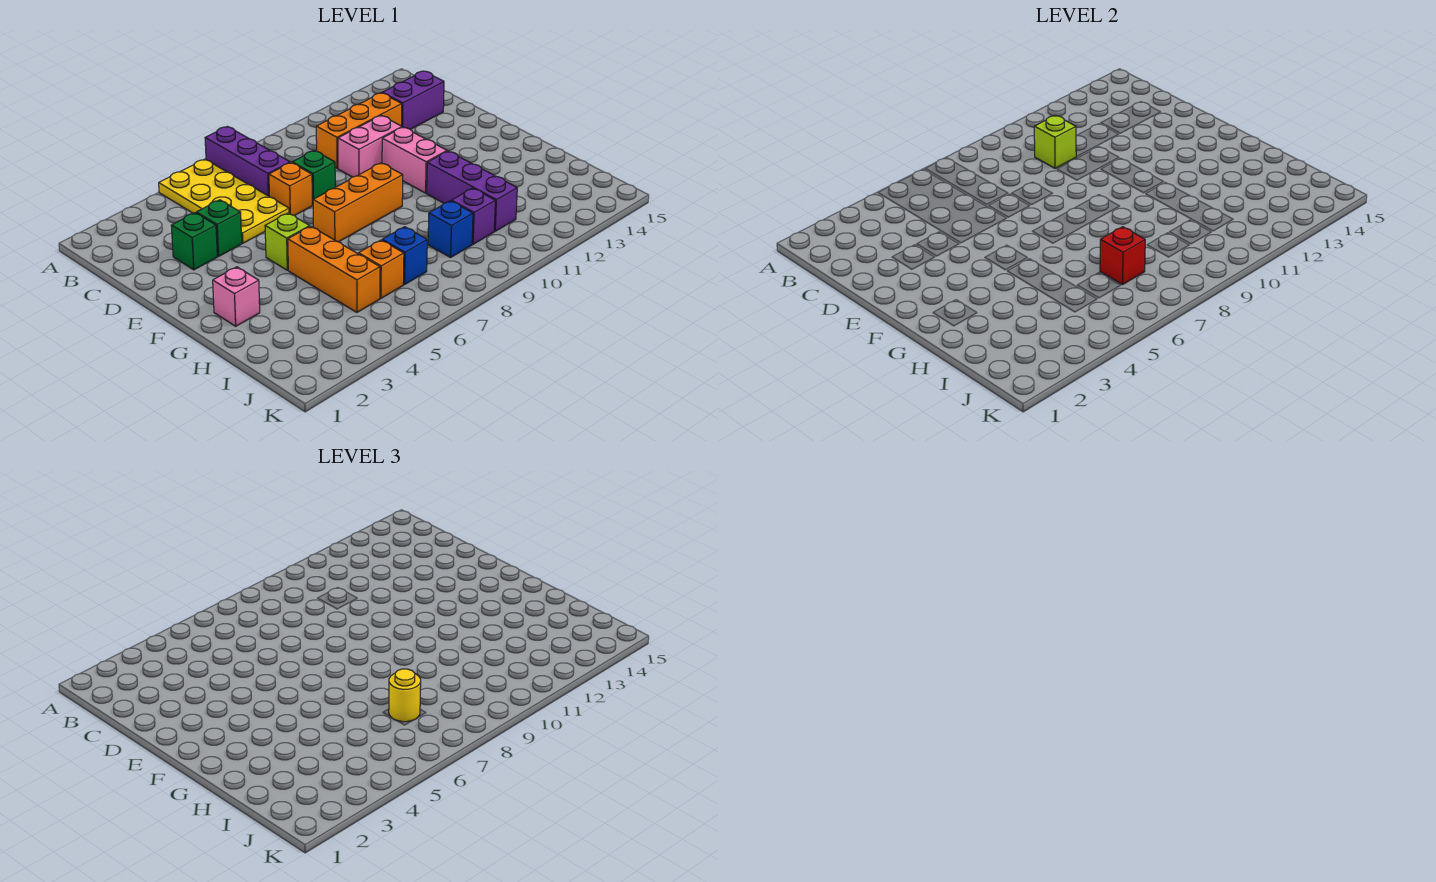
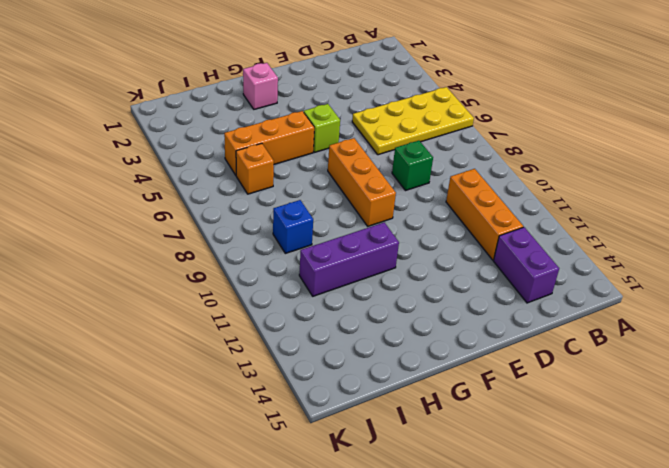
none -> purple 1x3 brick [205,126,290,196]
none -> green 1x1 brick [171,213,217,270]
none -> green 1x1 brick [196,200,242,256]

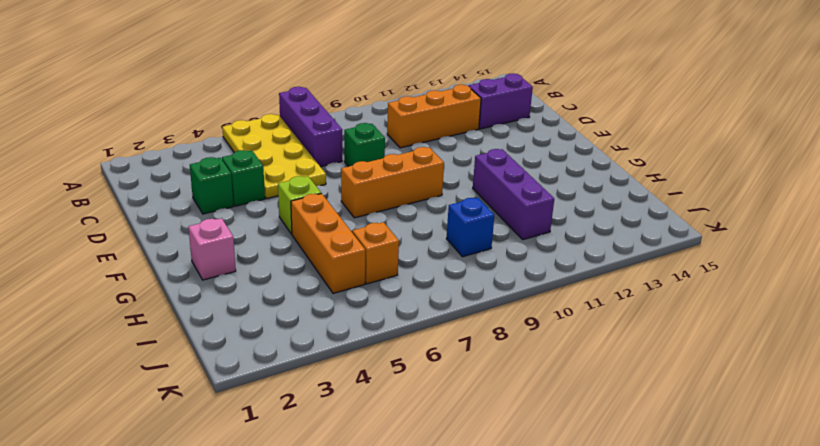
none -> orange 1x1 brick [269,163,312,216]
none -> pink 1x2 brick [338,116,402,177]
none -> pink 1x2 brick [382,127,447,193]

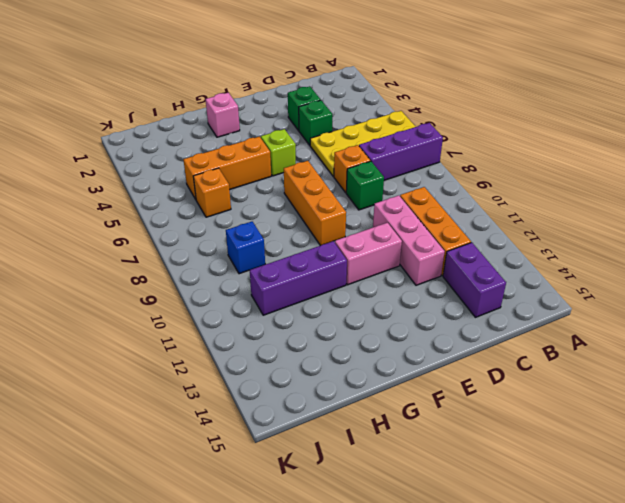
pink 1x3 brick [373,195,445,285] -> pink 1x2 brick [338,116,402,177]
none -> blue 1x1 brick [382,227,427,285]
none -> purple 1x1 brick [451,188,495,244]
none -> lime 1x1 brick [1034,115,1076,168]

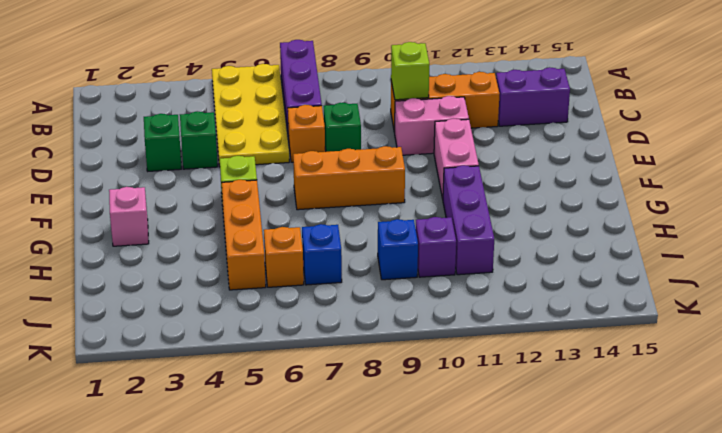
none -> red 1x1 brick [1100,227,1145,285]
none -> yellow 1x1 round brick [389,669,421,722]

